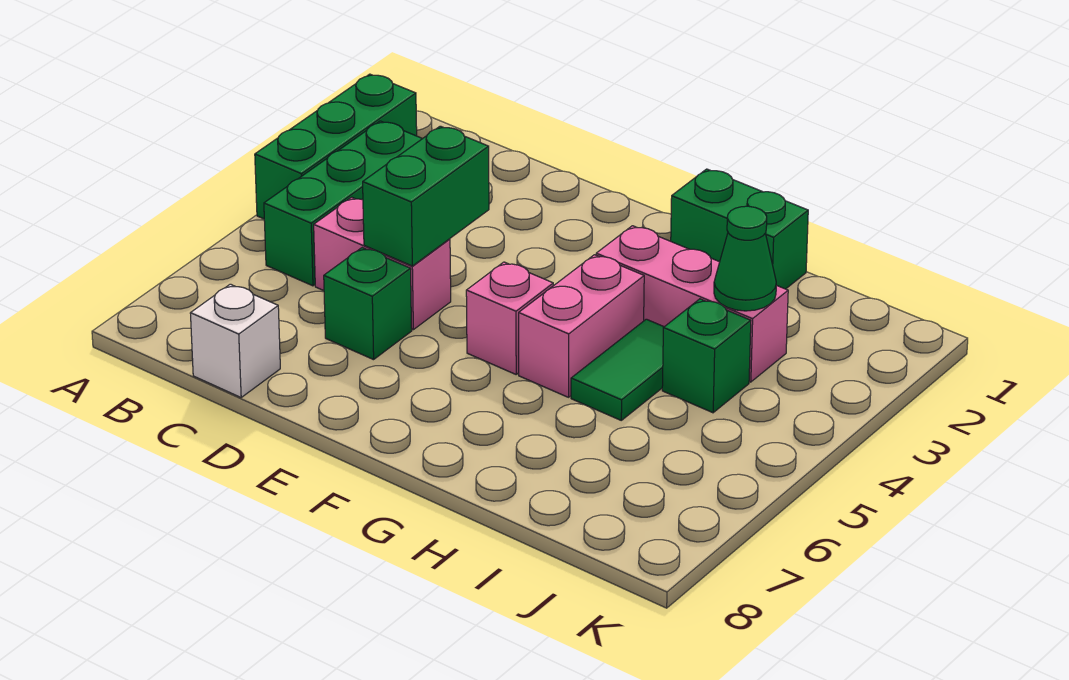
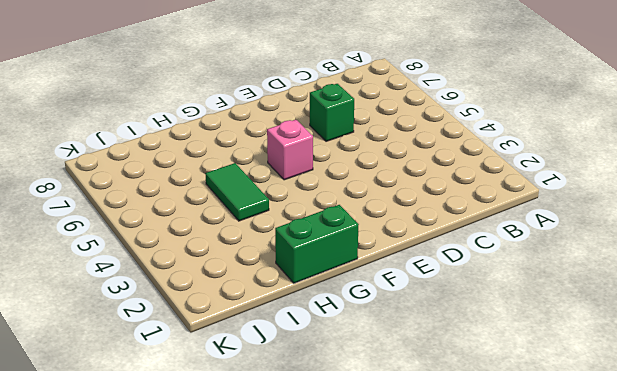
none -> green 1x3 brick [255,74,417,219]
none -> green 1x3 brick [264,121,422,286]
none -> pink 1x2 brick [314,197,451,330]

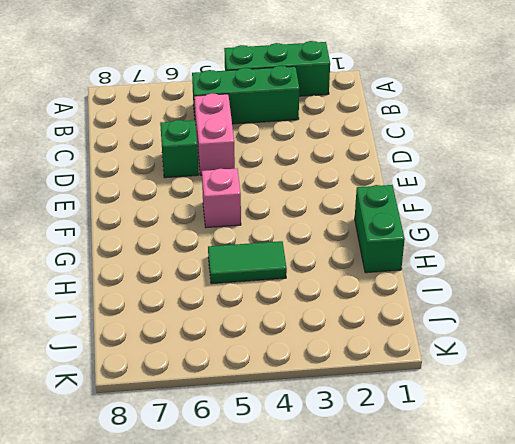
none -> white 1x1 brick [190,284,280,397]
none -> pink 1x3 brick [596,226,788,382]
none -> pink 1x2 brick [519,255,644,397]

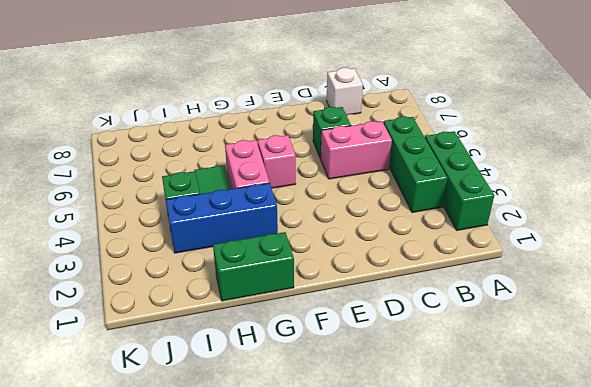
blue 1x3 brick [166,183,278,253] -> pink 1x3 brick [596,226,788,382]
none -> green 1x2 brick [363,126,489,266]
none -> green 1x1 cone [714,206,776,311]

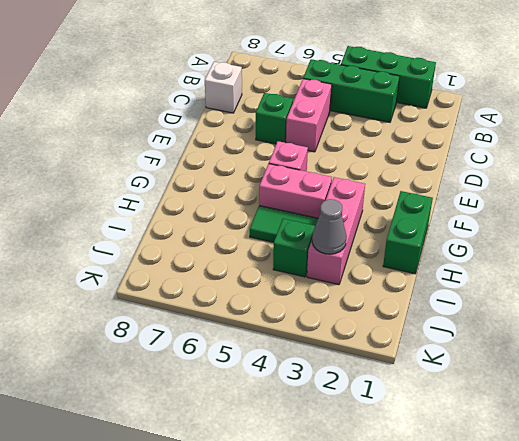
grey 1x1 cone [312,199,347,254] -> green 1x1 cone [714,206,776,311]
none -> green 1x2 brick [363,126,489,266]

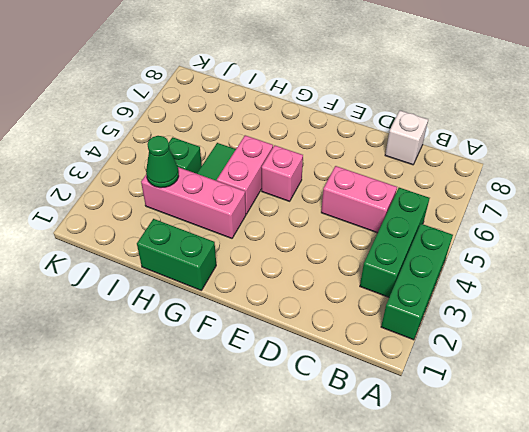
none -> green 1x1 brick [324,248,412,360]
none -> green 1x2 brick [363,126,489,266]

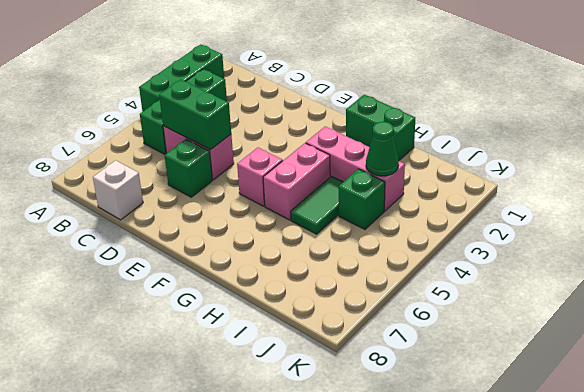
green 1x2 brick [159,79,231,150] -> green 1x2 brick turned to [363,126,489,266]

